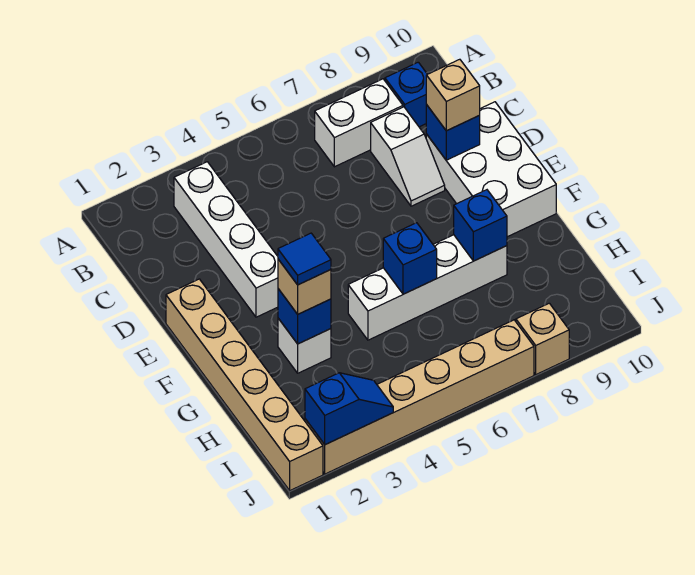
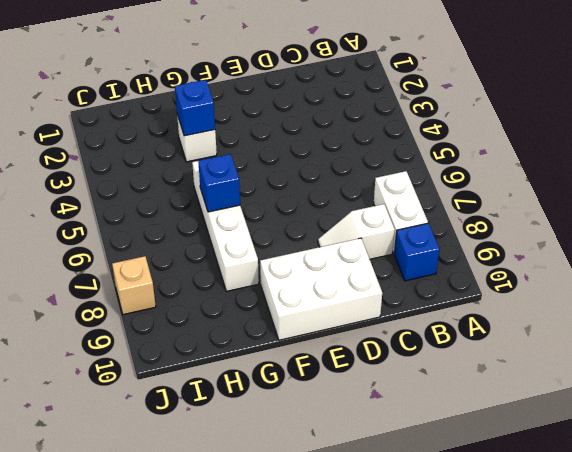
none -> white 1x4 brick [174,162,278,317]
none -> tan 1x6 brick [166,279,323,491]
none -> tan 1x6 brick [305,320,534,474]

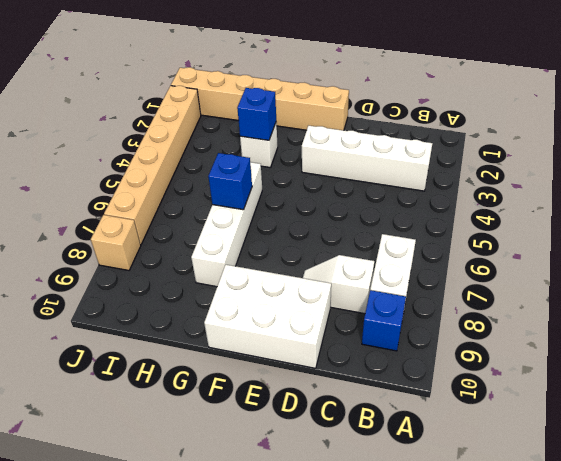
none -> blue 1x1 brick [426,105,480,160]
none -> blue 1x1 brick [454,190,507,261]
none -> blue 1x2 slope [305,373,393,445]

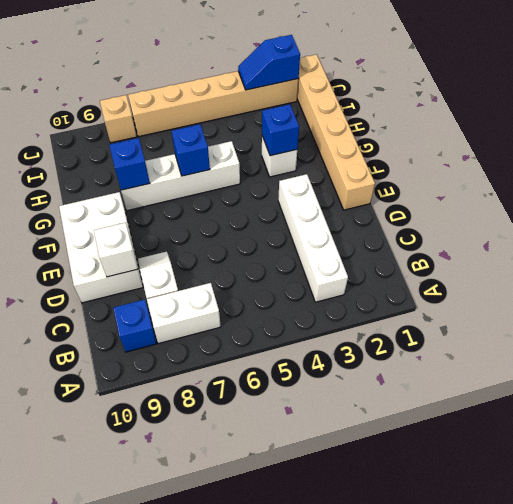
white 1x1 brick [94,223,138,277] -> blue 1x1 brick [426,105,480,160]
none -> tan 1x1 brick [426,59,480,131]
none -> tan 1x1 brick [278,259,331,314]
none -> blue 1x1 tile [278,233,331,285]

